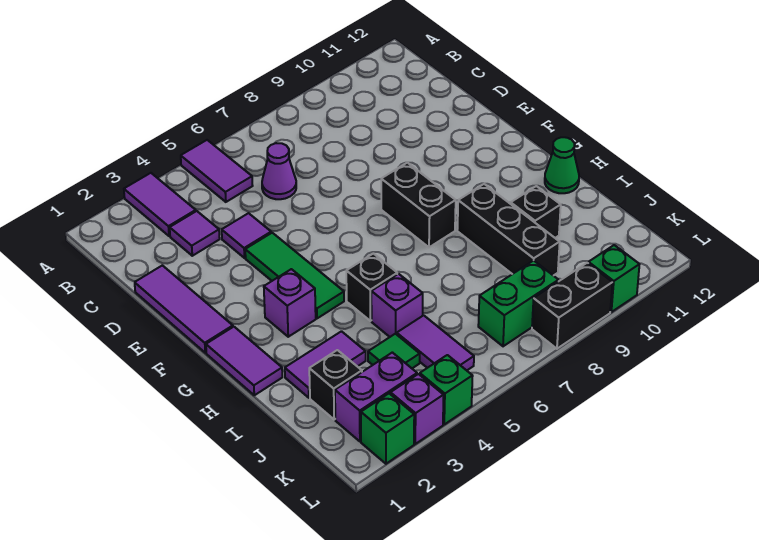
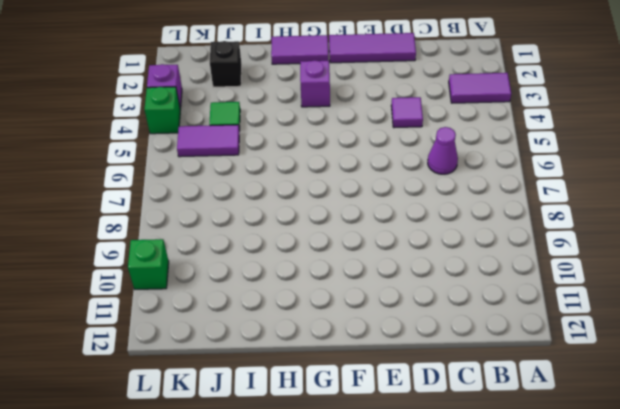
none -> purple 1x2 tile [181,140,253,202]
none -> purple 1x1 tile [170,211,220,256]
none -> green 1x3 tile [245,233,344,318]

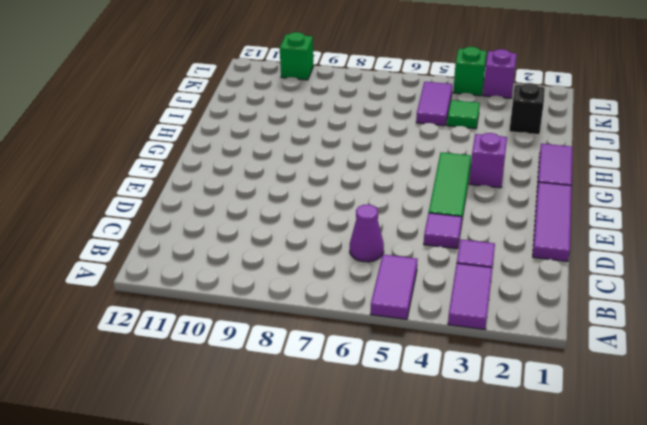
none -> black 1x2 brick [381,163,456,247]
none -> black 1x1 brick [346,254,397,321]
none -> black 1x3 brick [457,184,560,276]

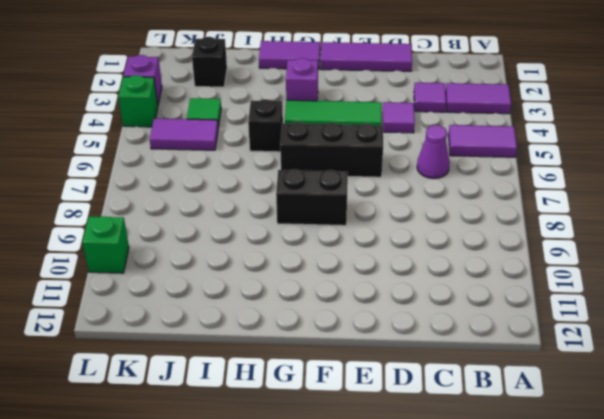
black 1x3 brick [280,122,383,177] -> black 1x3 brick moved to [457,184,560,276]
none -> green 1x1 cone [545,137,579,193]
none -> purple 1x2 tile [285,331,366,398]
none -> purple 1x1 brick [371,274,423,337]

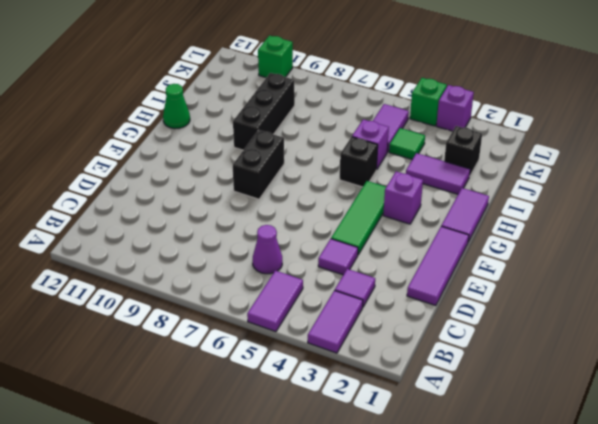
none -> black 1x1 brick [511,186,561,238]
none -> purple 1x2 brick [335,352,417,441]
none -> green 1x2 brick [478,260,559,346]

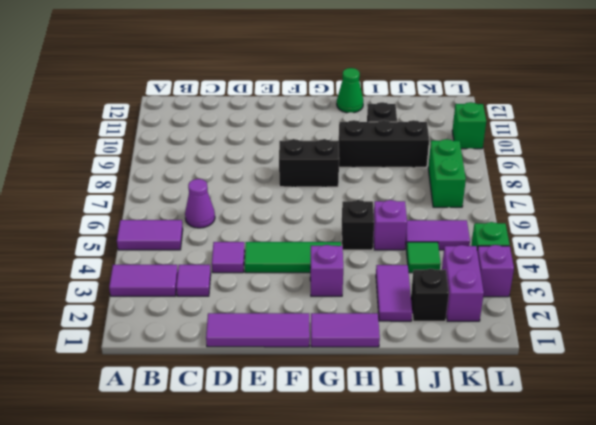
none -> green 1x1 brick [361,394,414,464]
none -> black 1x2 brick [532,263,612,349]

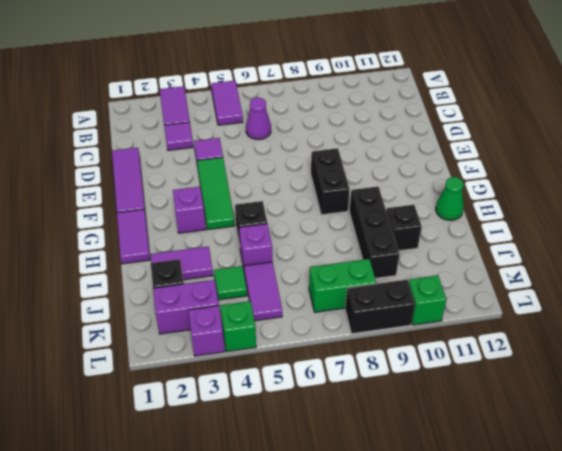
none -> green 1x1 brick [361,394,414,464]

